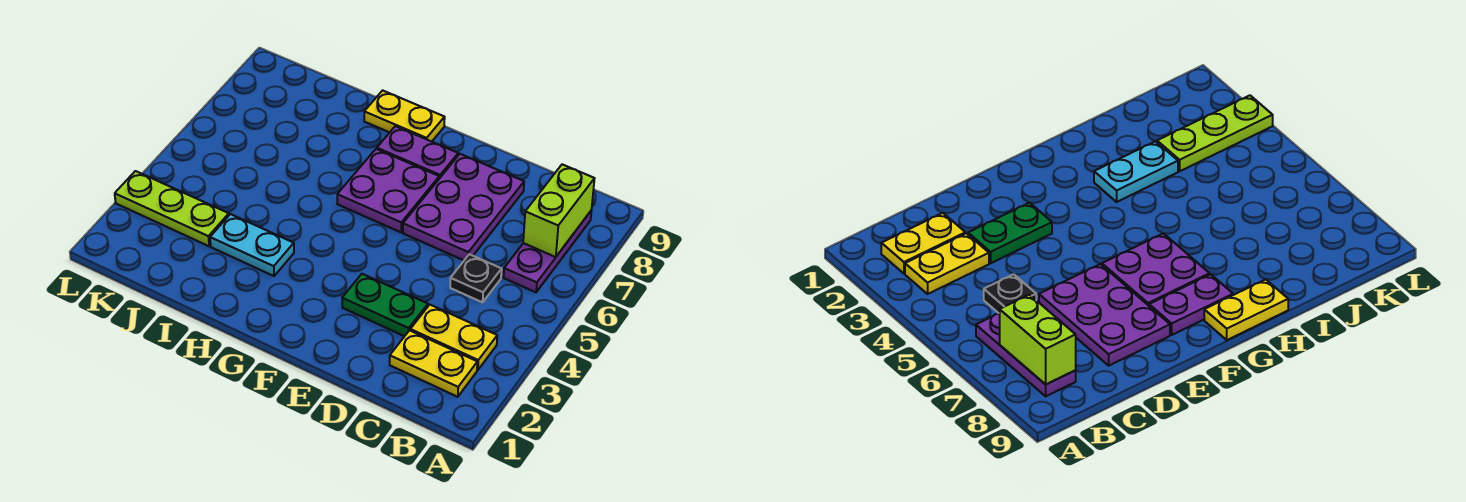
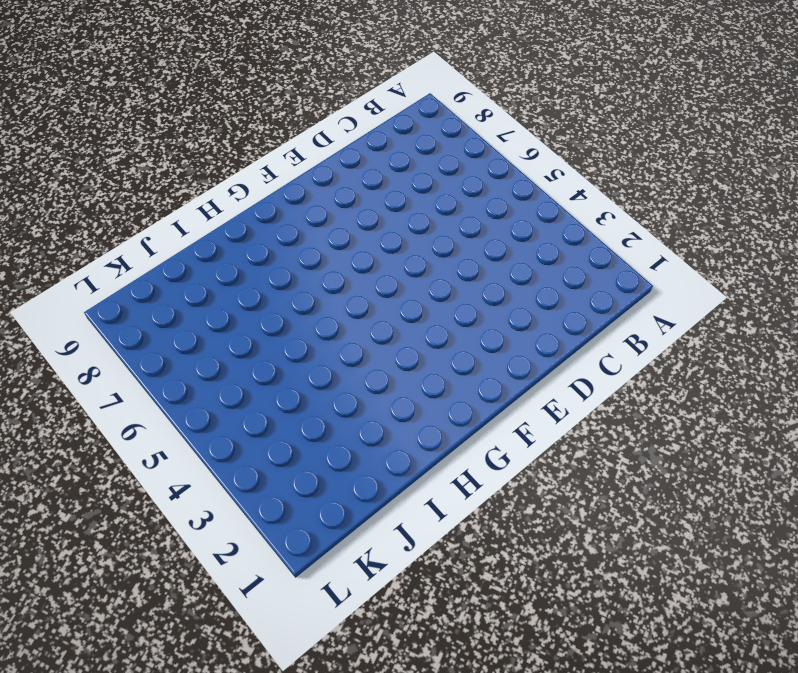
none -> yellow 1x2 plate [390,330,477,397]
none -> yellow 1x2 plate [410,305,497,370]
none -> purple 1x3 plate [504,211,591,292]

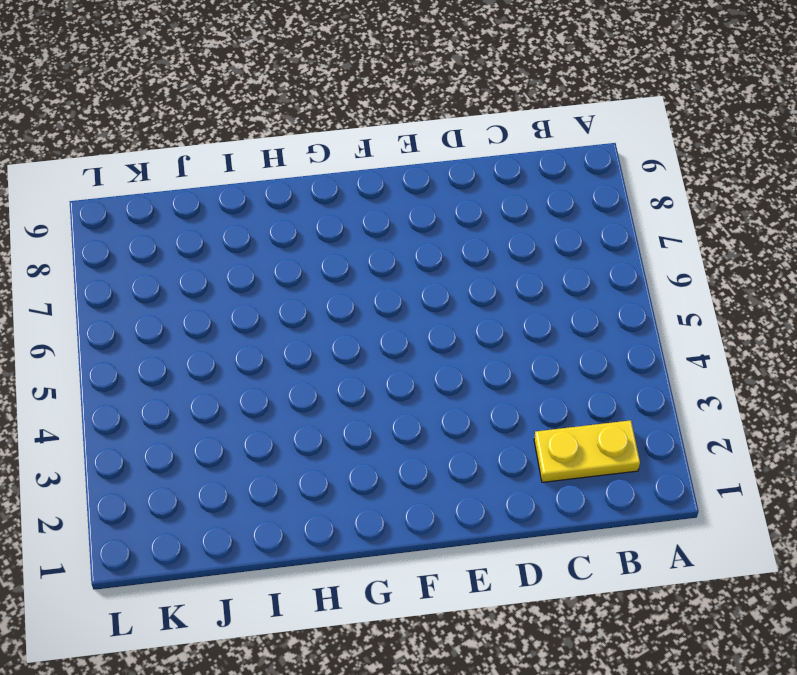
none -> yellow 1x2 plate [410,305,497,370]
none -> purple 1x3 plate [504,211,591,292]
none -> black 1x1 plate [450,254,502,302]

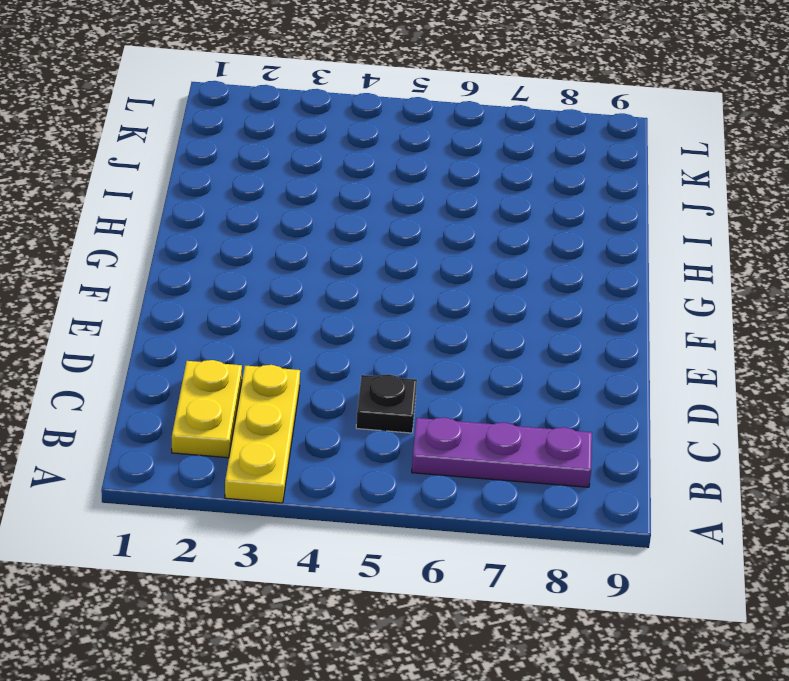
yellow 1x3 plate [225,365,300,503] -> yellow 1x2 plate [410,305,497,370]
none -> green 1x2 plate [342,274,428,336]
none -> purple 2x3 plate [403,154,524,260]
none -> purple 2x2 plate [337,149,439,232]

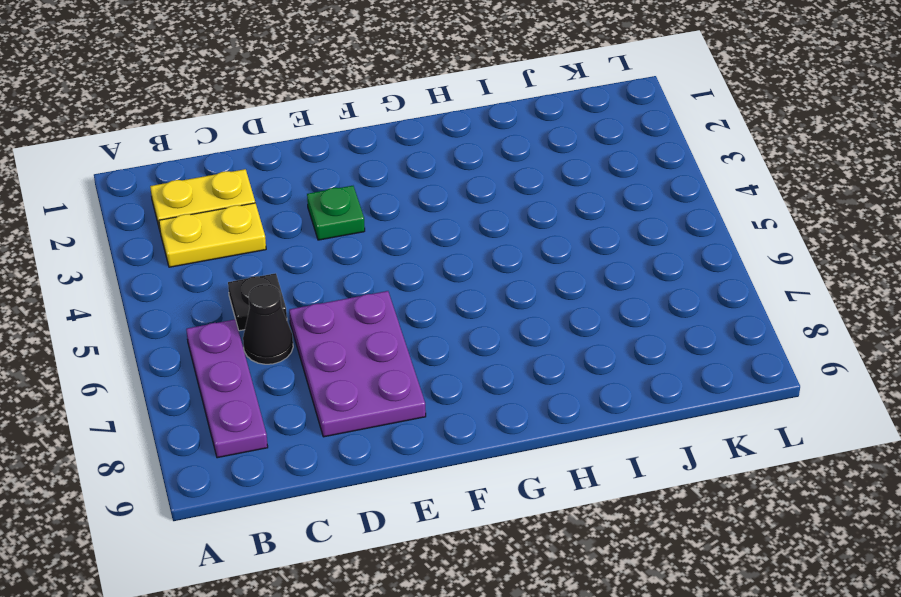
black 1x1 cone [243,284,293,364] -> none
green 1x1 plate [307,186,365,240] -> green 1x2 plate [342,274,428,336]
none -> purple 2x2 plate [337,149,439,232]
none -> purple 1x2 plate [377,126,458,178]
none -> yellow 1x2 plate [364,90,445,142]

